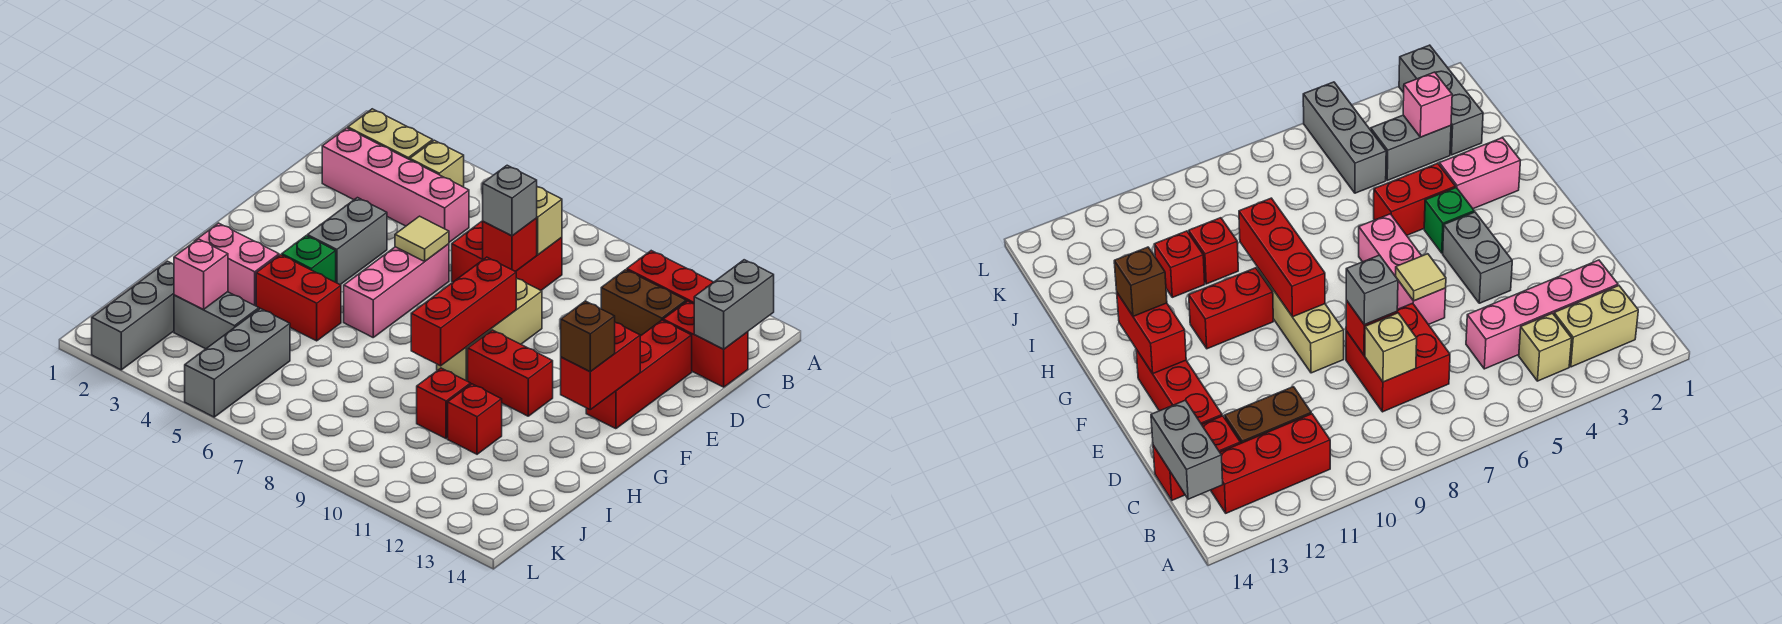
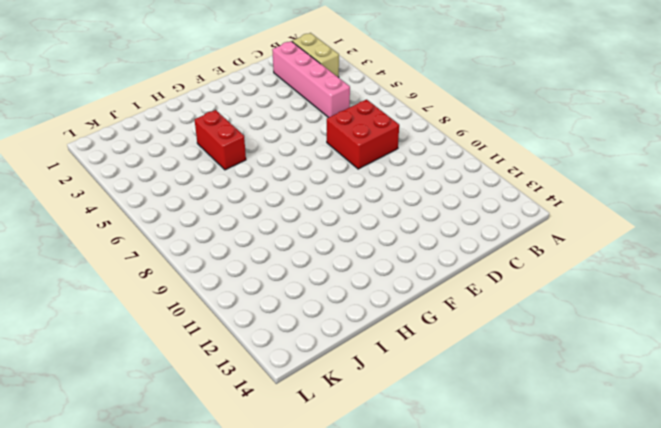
none -> tan 1x1 brick [410,140,464,187]
none -> red 1x3 brick [627,251,713,304]
none -> brown 1x2 brick [601,270,686,336]

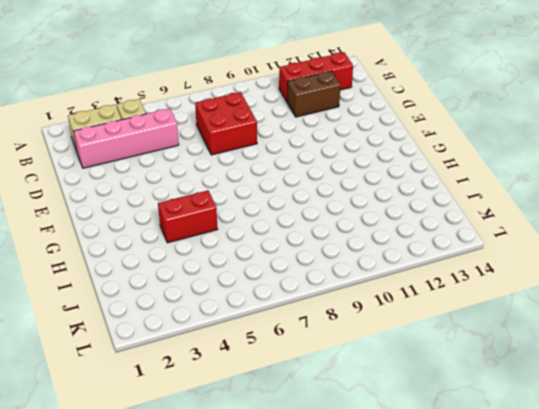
none -> red 1x2 brick [663,301,748,387]
none -> red 1x3 brick [586,320,692,429]
none -> grey 1x2 brick [307,198,387,285]

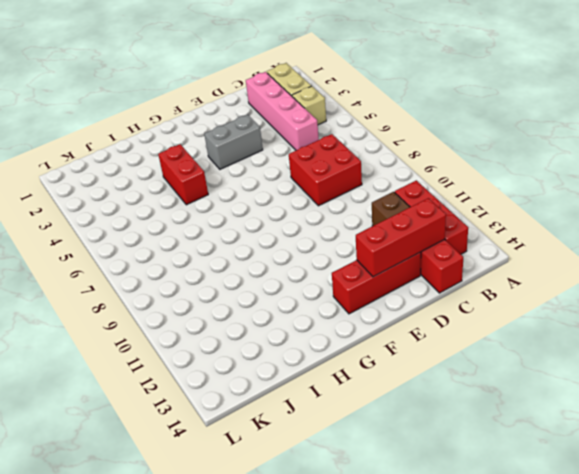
red 1x3 brick [356,198,446,277] -> red 1x3 brick moved to [411,257,516,366]
none -> pink 1x3 brick [344,244,449,337]
none -> tan 1x3 brick [437,278,542,381]
none -> green 1x1 brick [282,236,336,282]

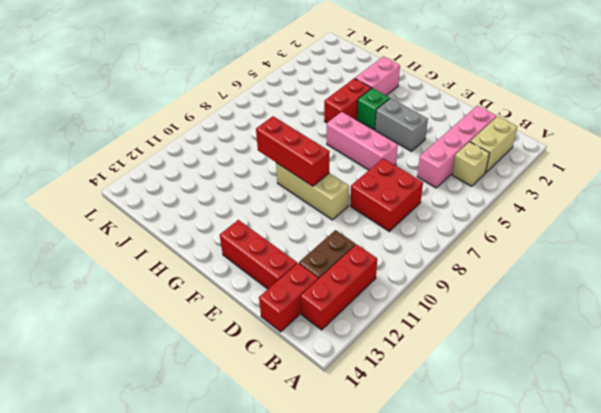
none -> red 1x2 brick [468,330,553,416]
none -> red 1x1 brick [417,368,471,439]
none -> red 1x1 brick [448,384,502,454]

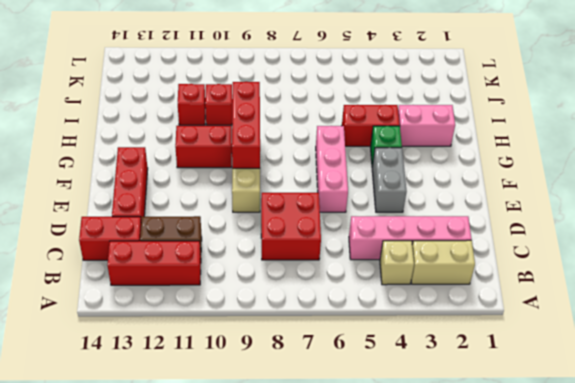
none -> grey 1x3 brick [92,261,174,370]
none -> grey 1x2 brick [174,292,259,349]
none -> grey 1x3 brick [185,309,290,417]

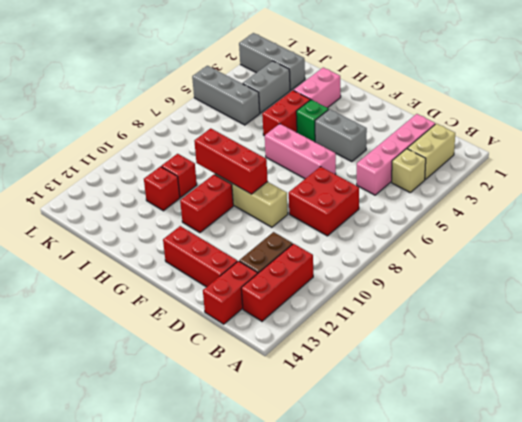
none -> grey 1x2 brick [694,260,774,349]
none -> tan 1x1 brick [537,187,562,255]
none -> red 1x1 brick [483,218,537,272]

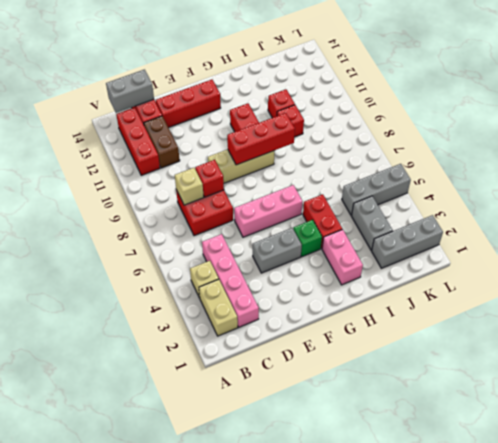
none -> tan 1x1 tile [395,216,449,261]
none -> red 1x2 brick [561,323,640,409]
none -> pink 1x1 brick [174,239,228,309]

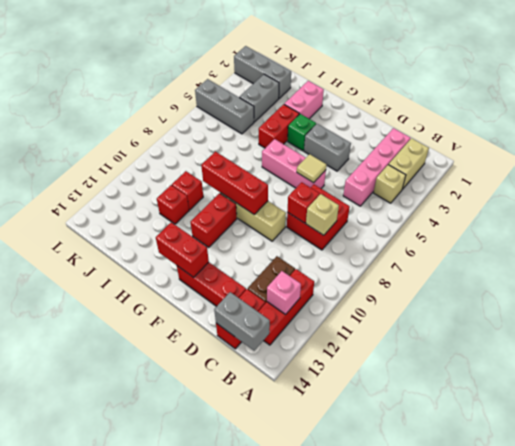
pink 1x1 brick [267,271,301,314] -> pink 1x1 brick moved to [174,239,228,309]
none -> grey 1x1 brick [483,165,537,236]
none -> brown 1x1 brick [561,301,615,372]

